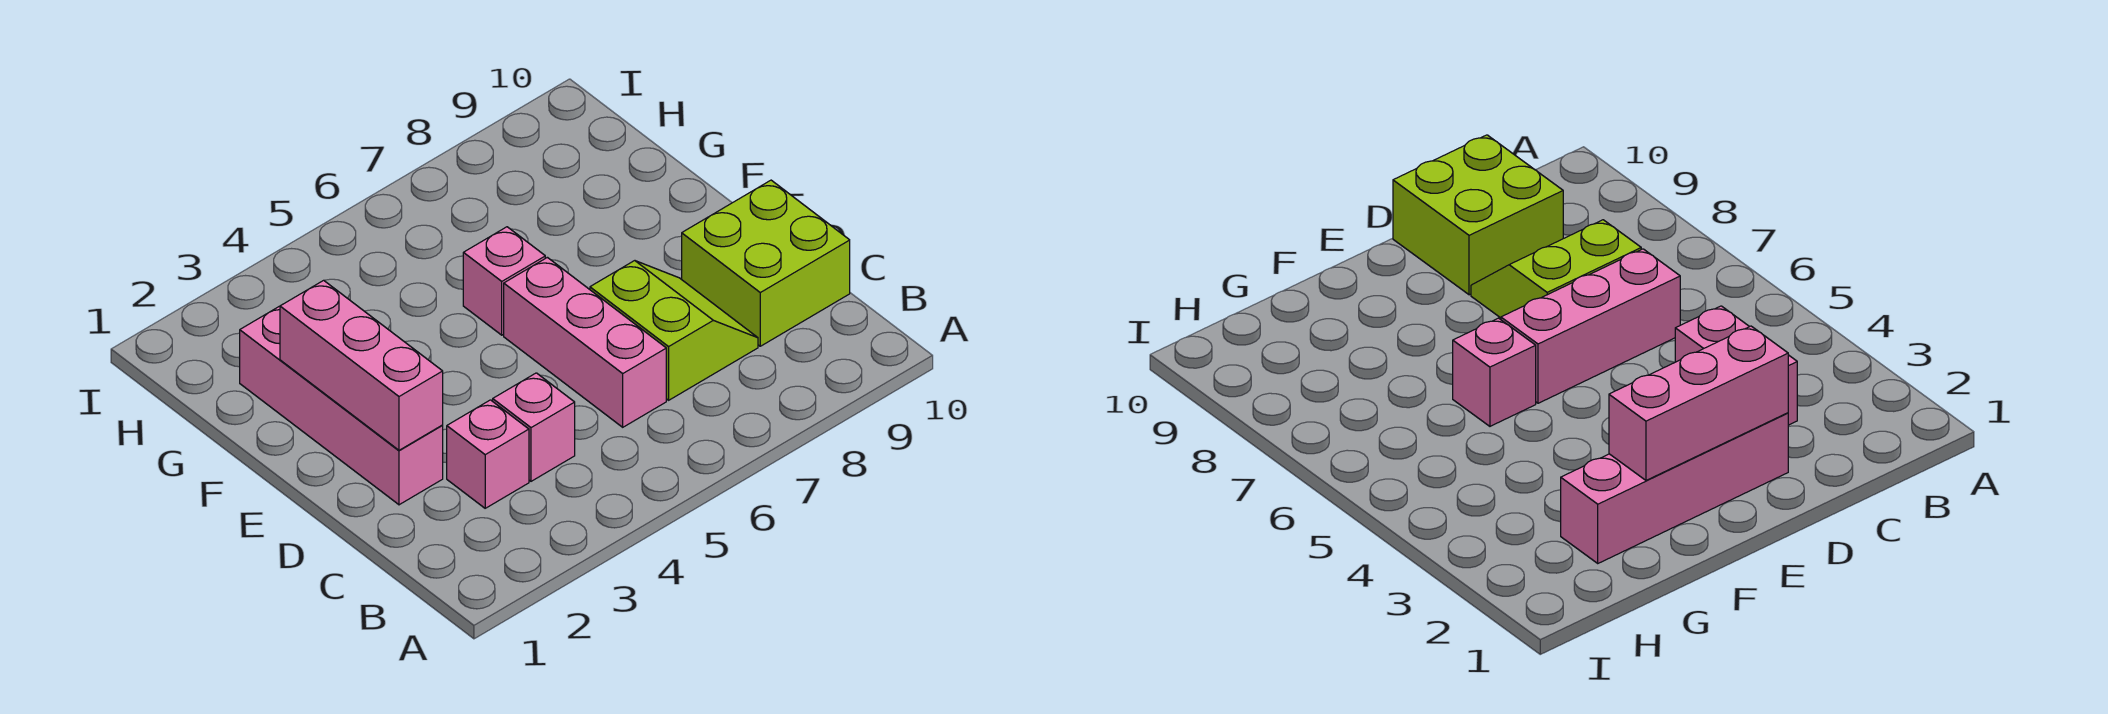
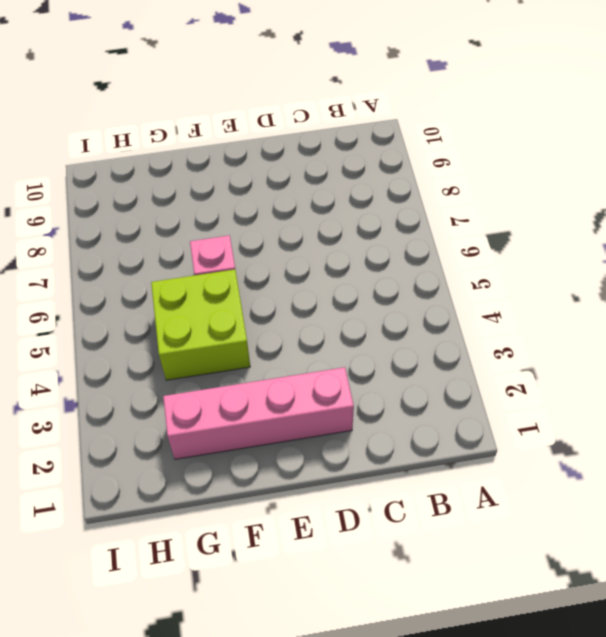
lime 2x2 brick [151,269,250,380] -> lime 2x2 brick moved to [682,180,850,346]
none -> pink 1x1 brick [447,400,529,508]
none -> pink 1x1 brick [493,373,575,481]

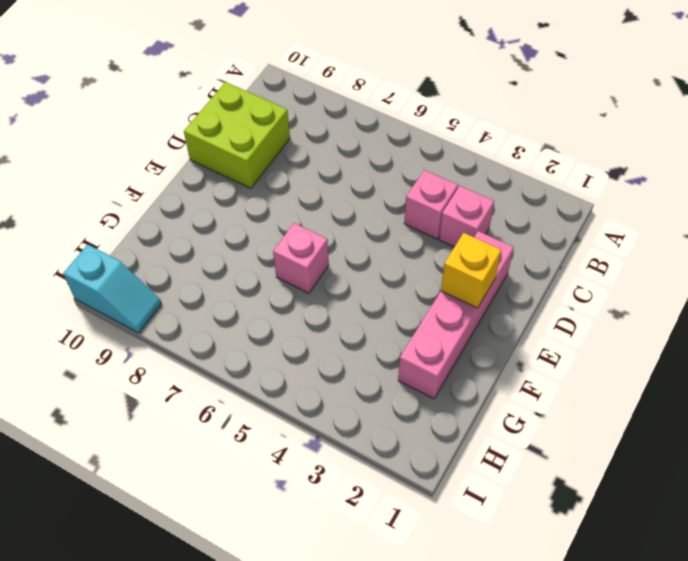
yellow 1x1 brick [441,233,501,308] -> pink 1x3 brick [280,280,443,450]
cyan 1x2 slope [63,244,162,333] -> none
none -> pink 1x3 brick [504,257,666,427]
none -> lime 2x2 slope [590,261,758,400]

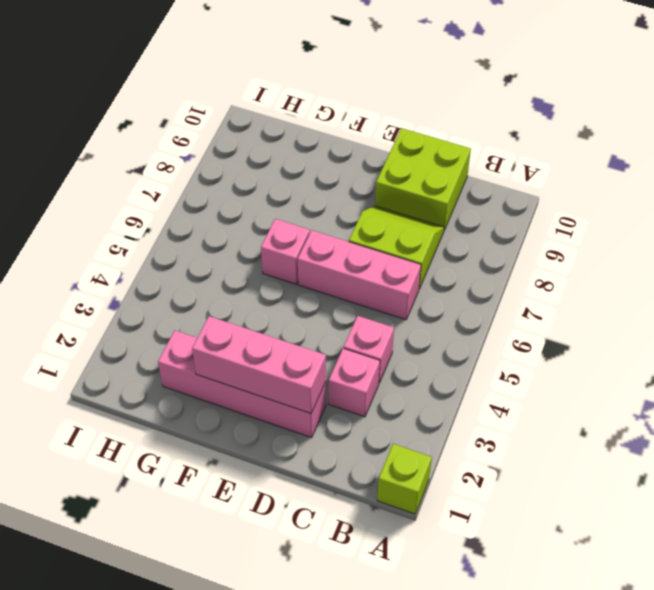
lime 1x1 brick [377,444,432,514] -> none

